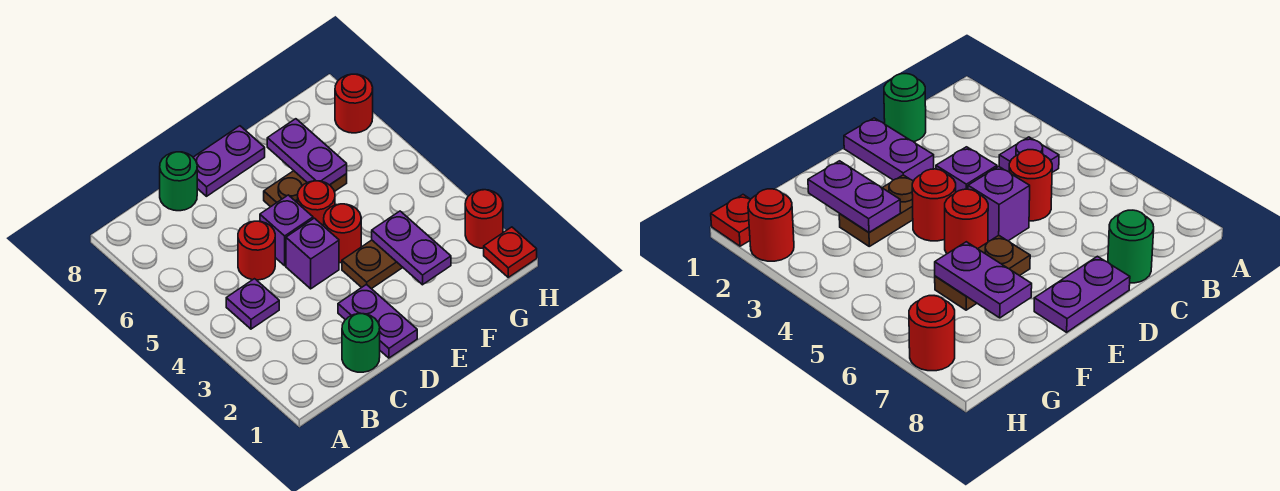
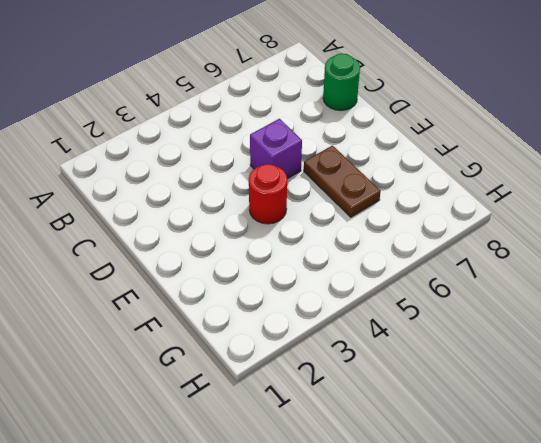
none -> purple 1x1 plate [226,279,279,329]
none -> green 1x1 round brick [342,314,380,372]
none -> red 1x1 round brick [238,221,275,280]

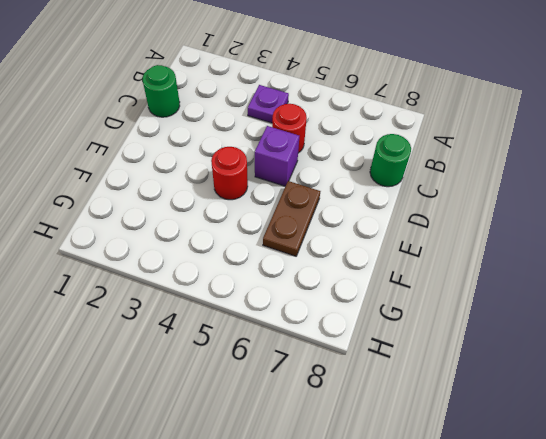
none -> purple 1x2 plate [338,284,417,358]
none -> purple 1x1 brick [286,218,339,289]
none -> purple 1x2 plate [193,126,265,196]

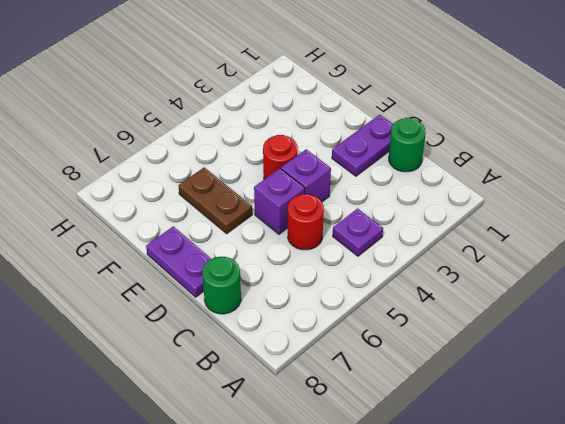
none -> brown 1x2 plate [342,240,403,289]
none -> red 1x1 round brick [298,181,335,226]
none -> red 1x1 plate [484,227,537,277]

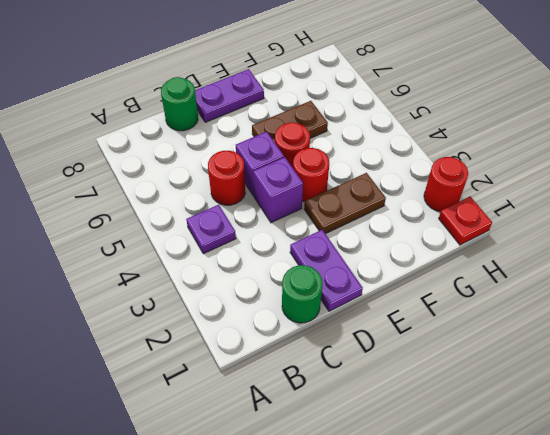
none -> red 1x1 round brick [335,74,373,133]
none -> purple 1x2 plate [372,211,451,285]
none -> purple 1x2 plate [267,119,347,185]

